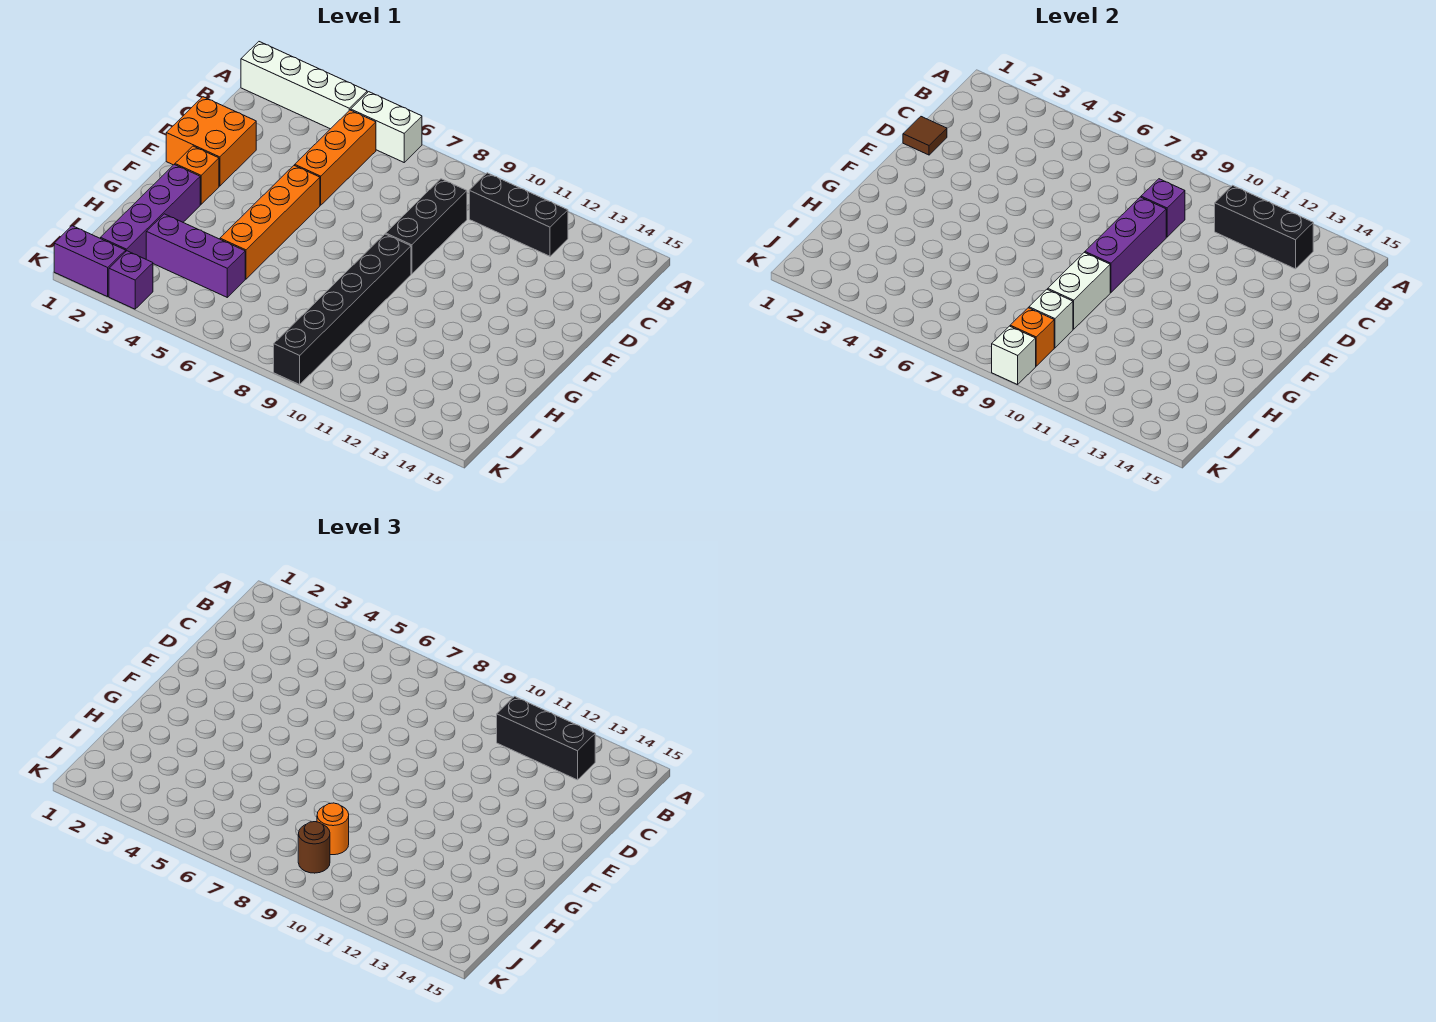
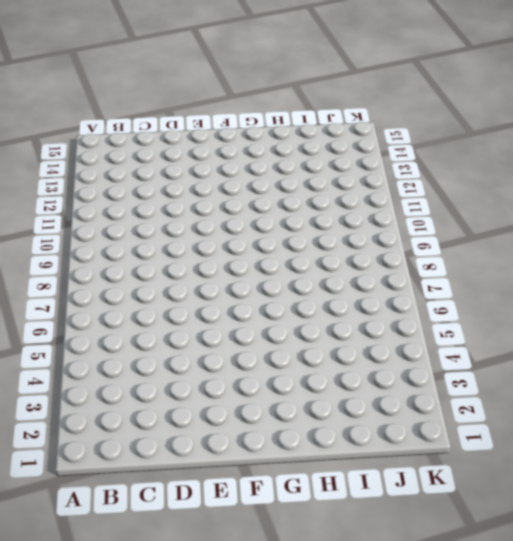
none -> white 1x4 brick [241,42,367,129]
none -> white 1x2 brick [351,92,422,162]
none -> orange 1x3 brick [295,110,376,205]

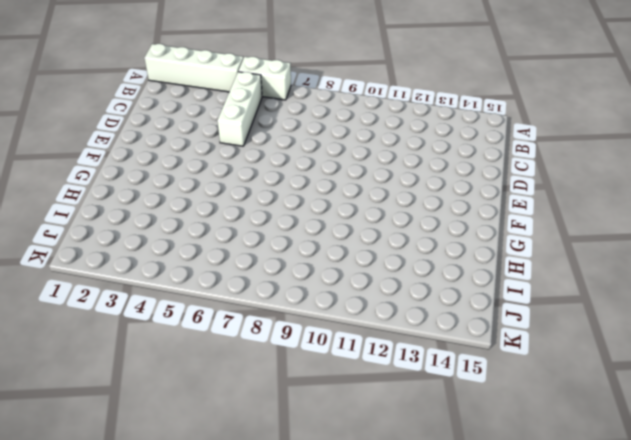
white 1x3 brick [217,72,262,146] -> orange 1x3 brick [295,110,376,205]
none -> black 1x3 brick [469,173,568,256]
none -> black 1x3 brick [386,179,467,274]
none -> orange 2x2 brick [166,97,256,186]

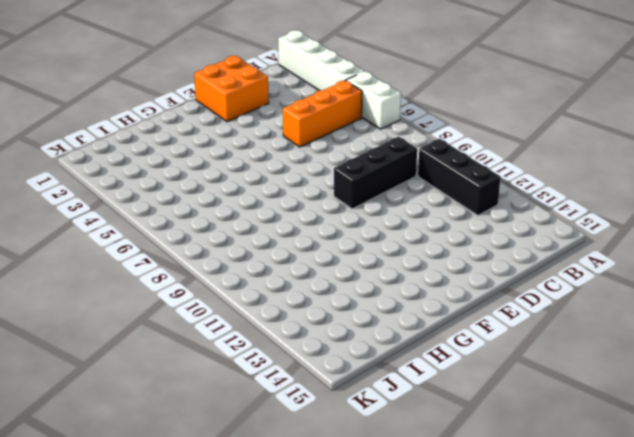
none -> orange 1x4 brick [220,165,320,279]
none -> orange 1x1 brick [175,146,219,204]
none -> black 1x6 brick [274,234,411,385]

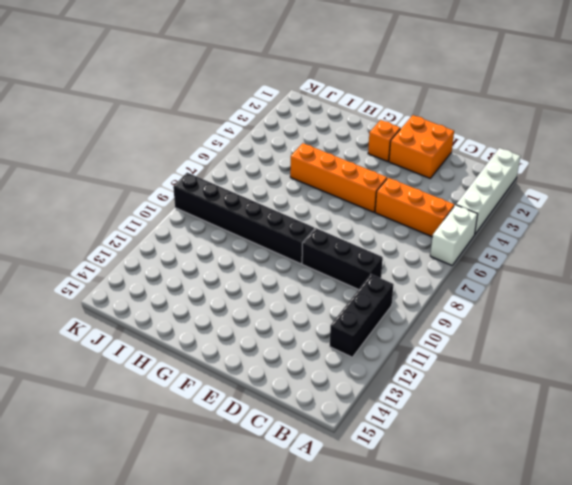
none -> purple 1x4 brick [100,165,200,259]
none -> purple 1x3 brick [146,214,245,297]
none -> purple 1x2 brick [54,226,126,297]

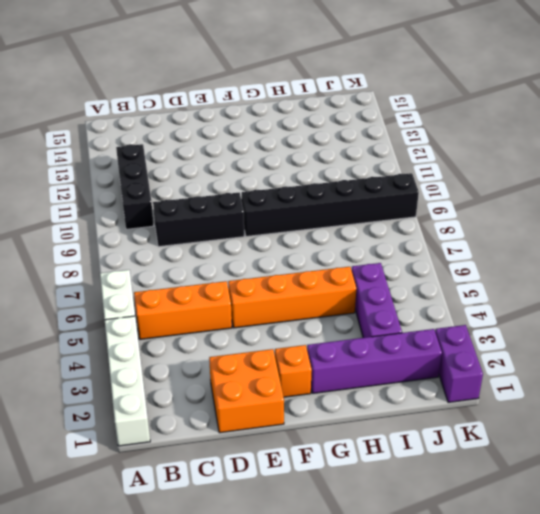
none -> purple 1x1 brick [109,251,153,309]
none -> black 1x3 brick [1215,185,1313,269]
none -> purple 1x1 brick [1141,179,1185,237]

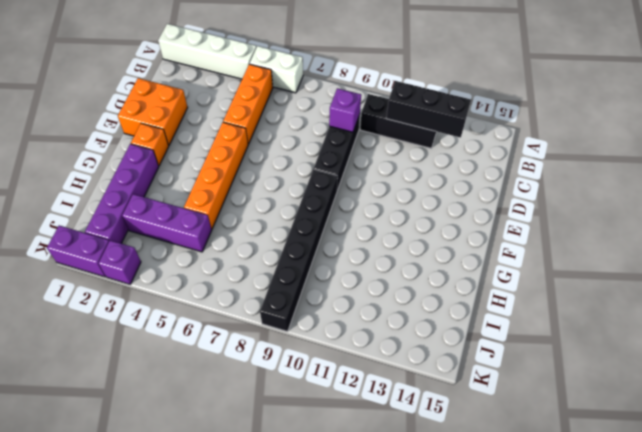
none -> brown 1x1 tile [903,117,947,155]
none -> purple 1x3 brick [1085,197,1166,292]
none -> white 1x2 brick [1048,253,1110,329]

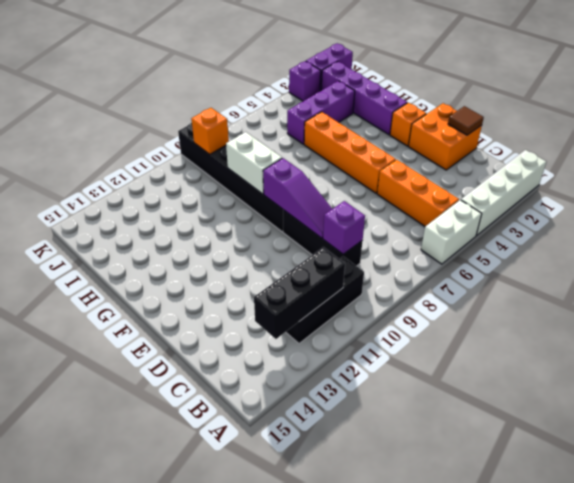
purple 1x3 slope [263,158,332,238] -> purple 1x3 brick [1085,197,1166,292]
none -> white 1x1 brick [1029,289,1073,348]
none -> white 1x1 brick [992,326,1036,385]
none -> black 1x3 brick [497,696,595,780]

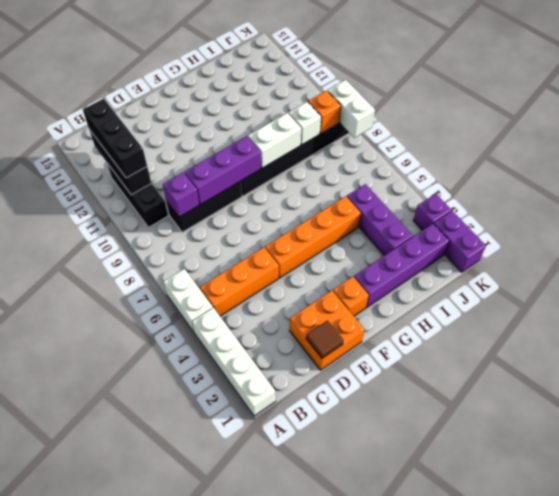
white 1x2 brick [328,80,375,138] -> white 1x1 brick [992,326,1036,385]
none -> orange 1x1 round brick [317,803,349,855]
none -> brown 1x1 round brick [298,822,330,873]

